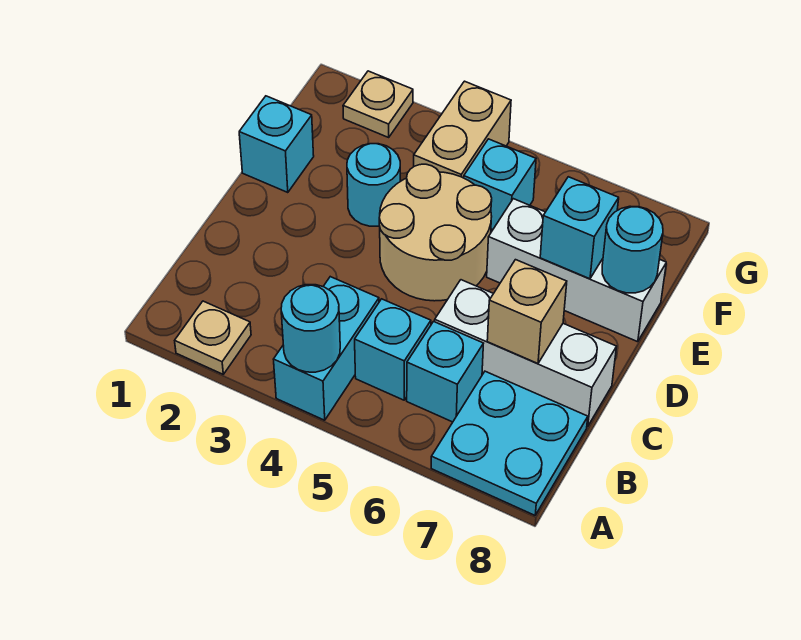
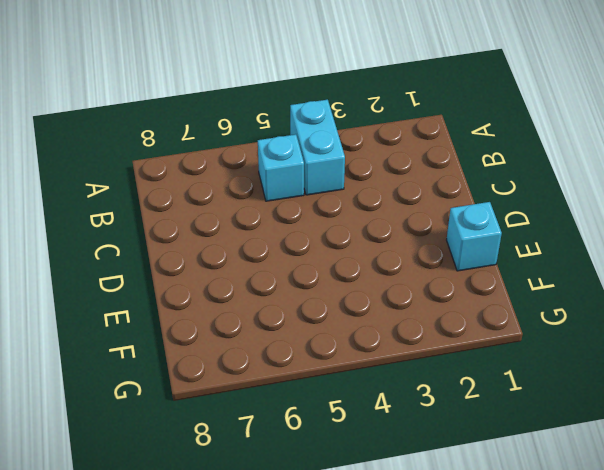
none -> tan 1x1 plate [175,301,251,374]
none -> cyan 2x2 plate [431,371,588,515]
none -> cyan 1x1 brick [407,322,483,422]

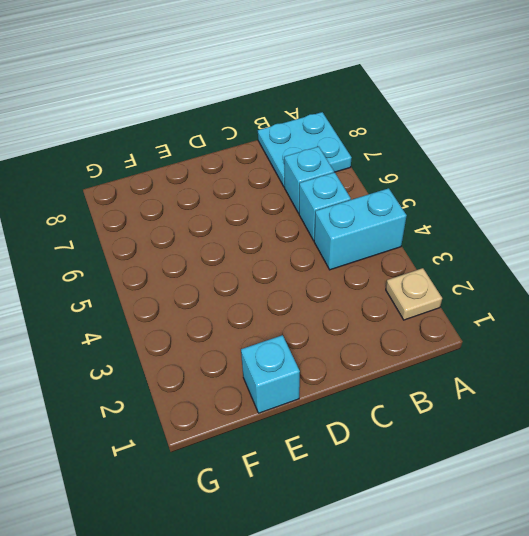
none -> white 1x3 brick [435,280,617,427]
none -> tan 2x2 round brick [379,164,492,301]
none -> cyan 1x1 round brick [347,144,400,226]

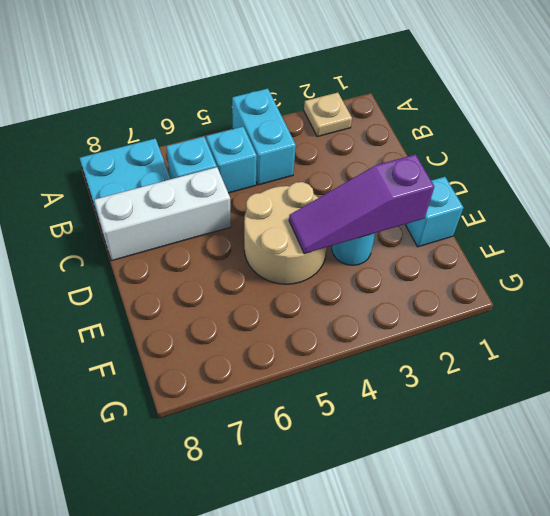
purple 1x3 slope [289,154,434,254] -> none
none -> white 1x3 brick [487,199,666,342]
none -> tan 1x2 brick [414,81,511,178]
none -> cyan 1x1 brick [464,139,536,230]

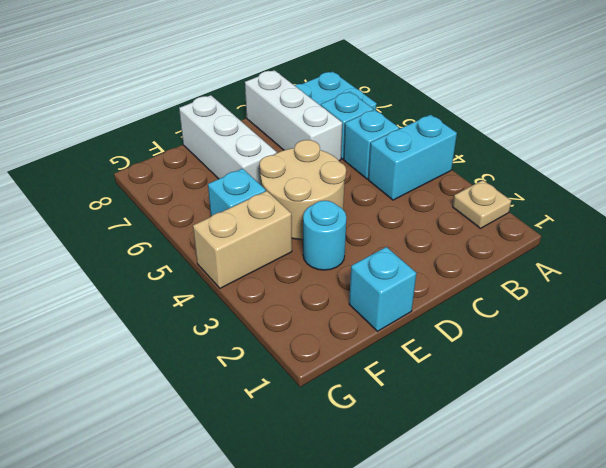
none -> tan 1x1 plate [343,71,413,137]
none -> cyan 1x1 round brick [281,285,340,372]
none -> tan 1x1 brick [487,260,567,363]

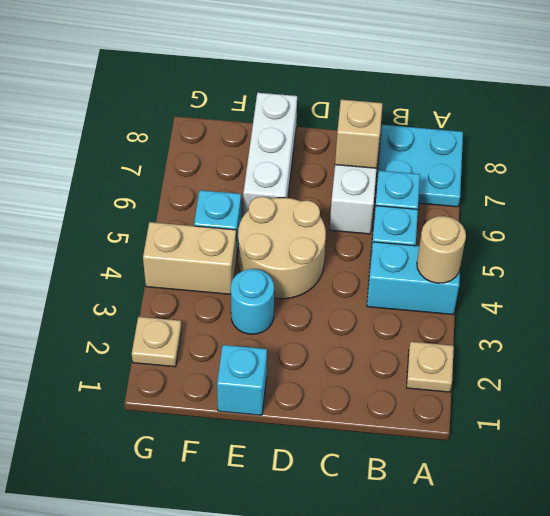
tan 1x1 round brick [417,216,466,283] -> cyan 1x1 round brick [281,285,340,372]
none -> cyan 1x1 brick [540,177,619,279]
none -> cyan 1x1 round brick [602,206,663,293]

